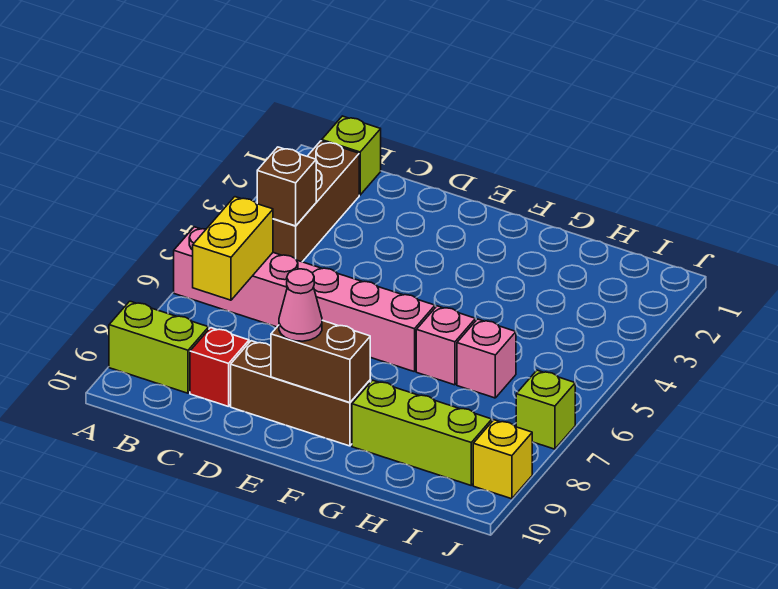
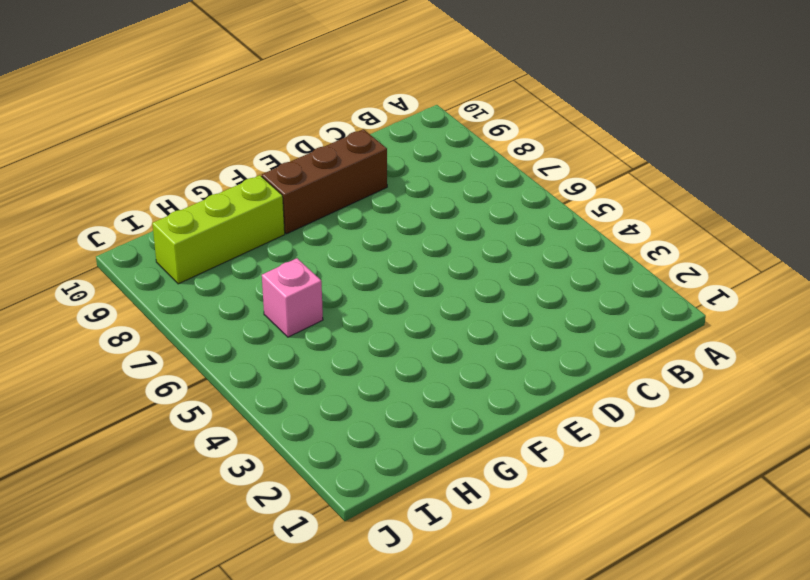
none -> pink 1x6 brick [174,227,435,372]
none -> lime 1x2 brick [109,301,209,393]
none -> lime 1x1 brick [322,116,381,195]

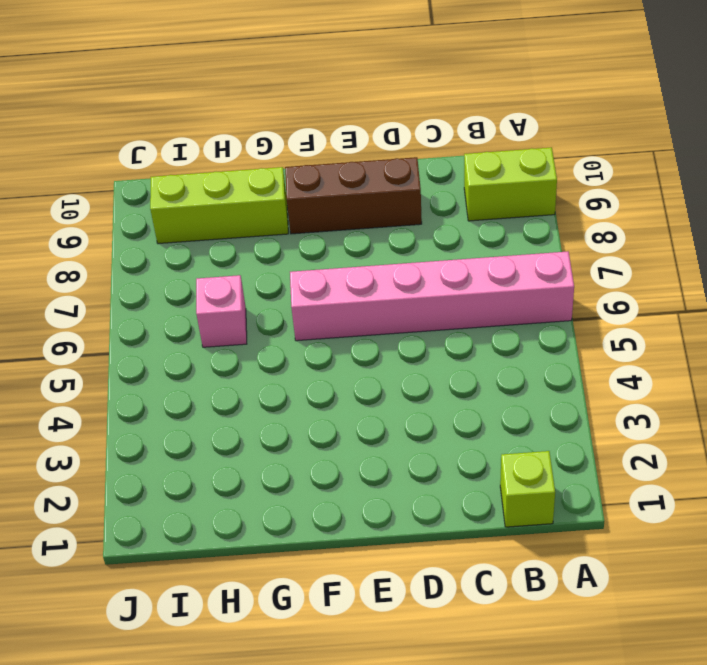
none -> brown 1x3 brick [273,141,359,262]
none -> red 1x1 brick [190,328,249,407]
none -> pink 1x1 brick [416,306,475,385]

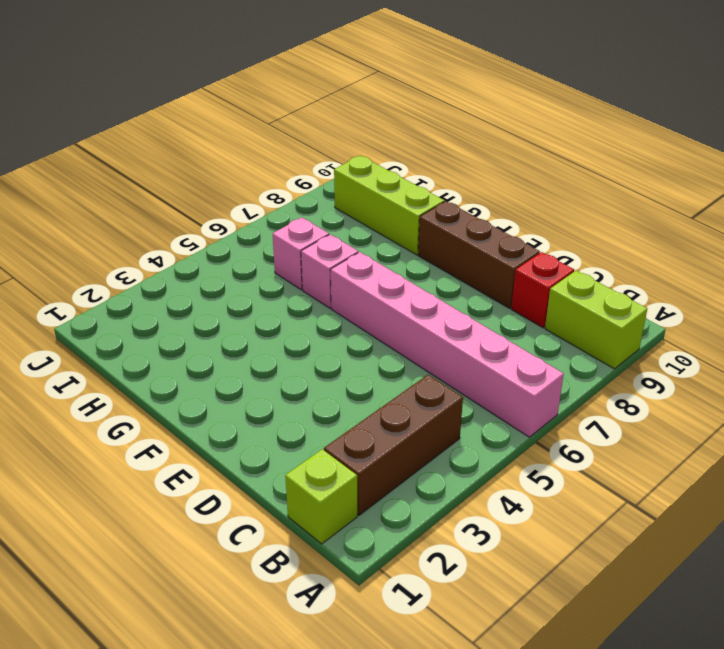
none -> lime 1x1 brick [516,370,575,449]
none -> yellow 1x1 brick [473,420,532,499]
none -> brown 1x1 brick [257,147,316,226]

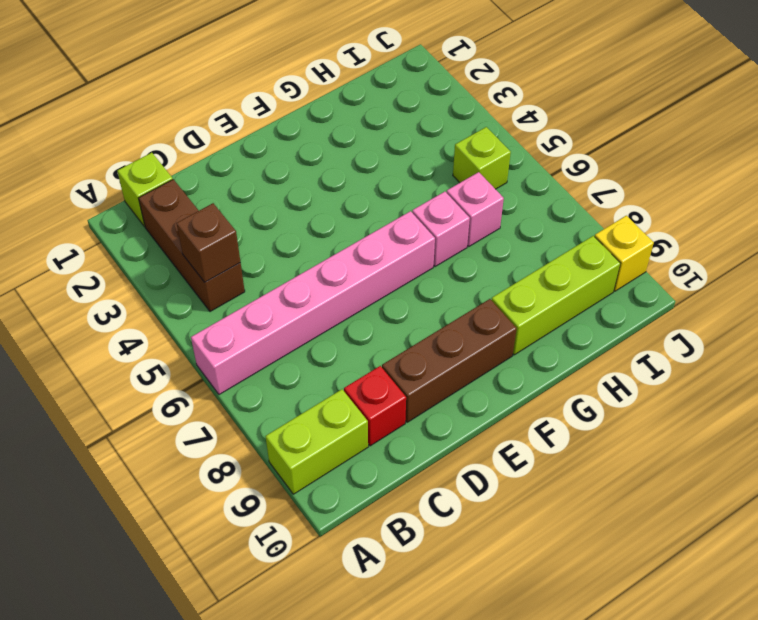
lime 1x1 brick [453,127,511,189] -> lime 1x1 brick moved to [516,370,575,449]
none -> yellow 1x2 brick [193,197,273,300]
none -> brown 1x2 brick [271,320,370,403]
none -> pink 1x1 cone [279,269,322,341]

